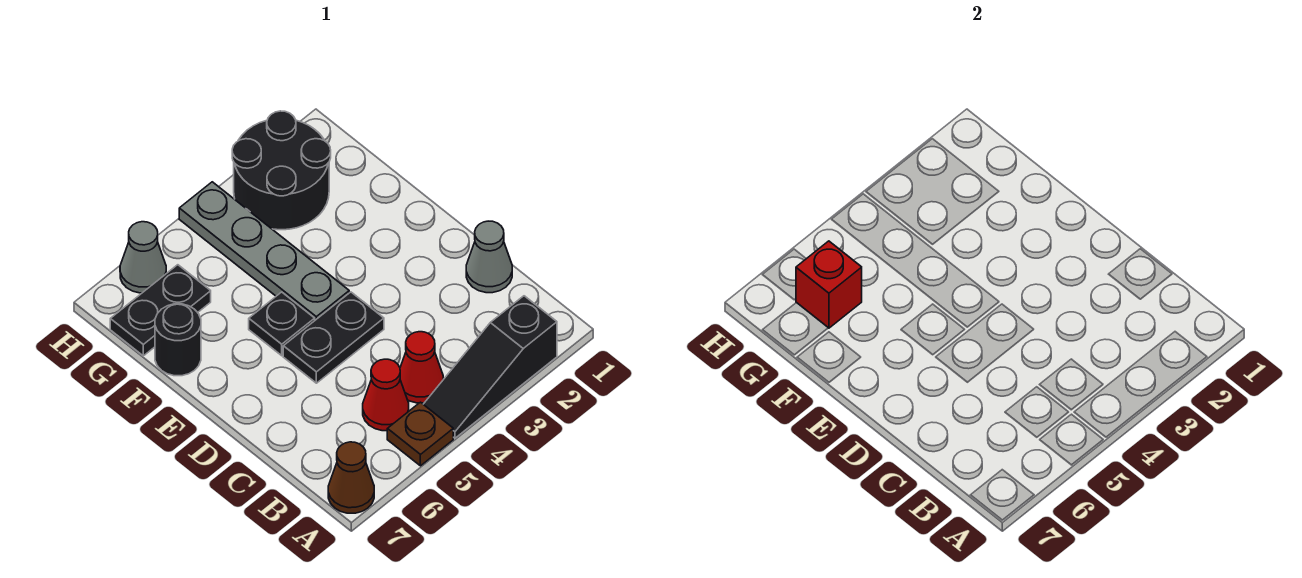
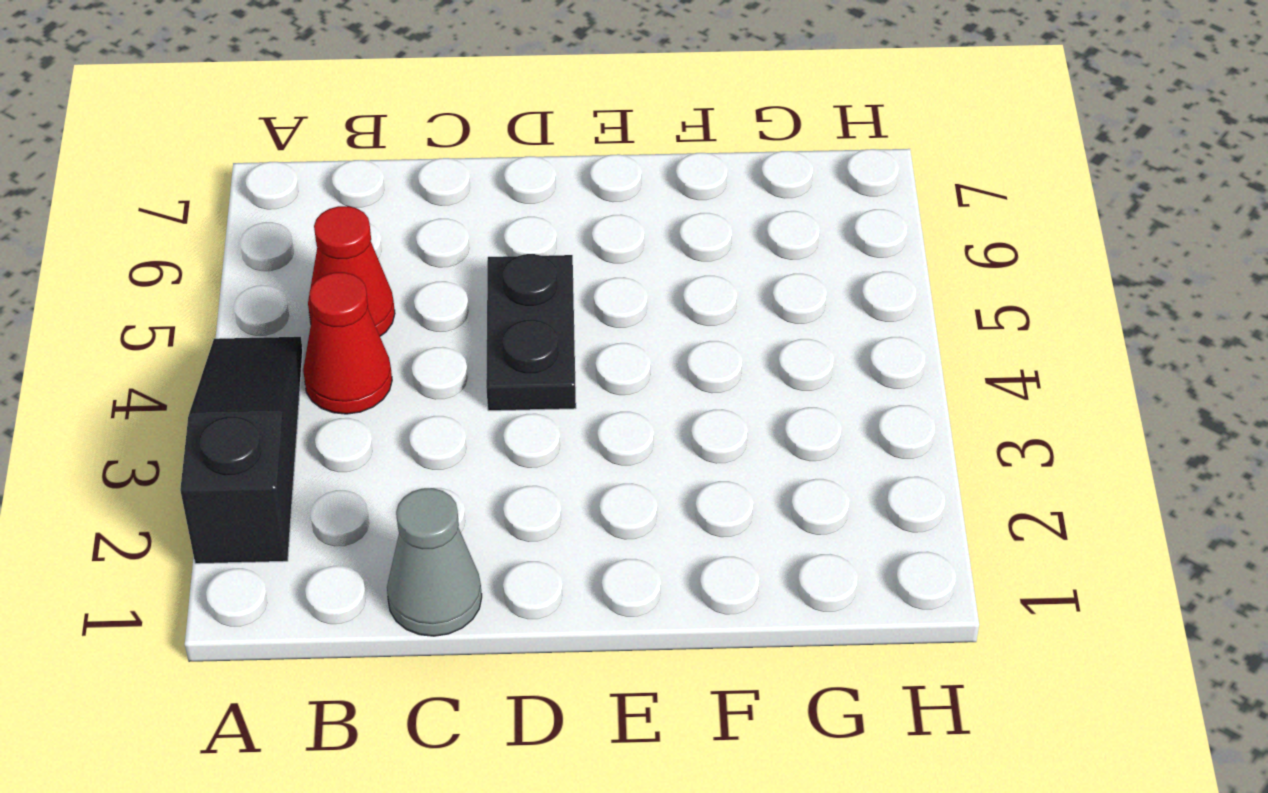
none -> brown 1x1 plate [387,402,453,466]
none -> brown 1x1 cone [328,442,374,513]
none -> grey 1x4 plate [179,182,349,320]

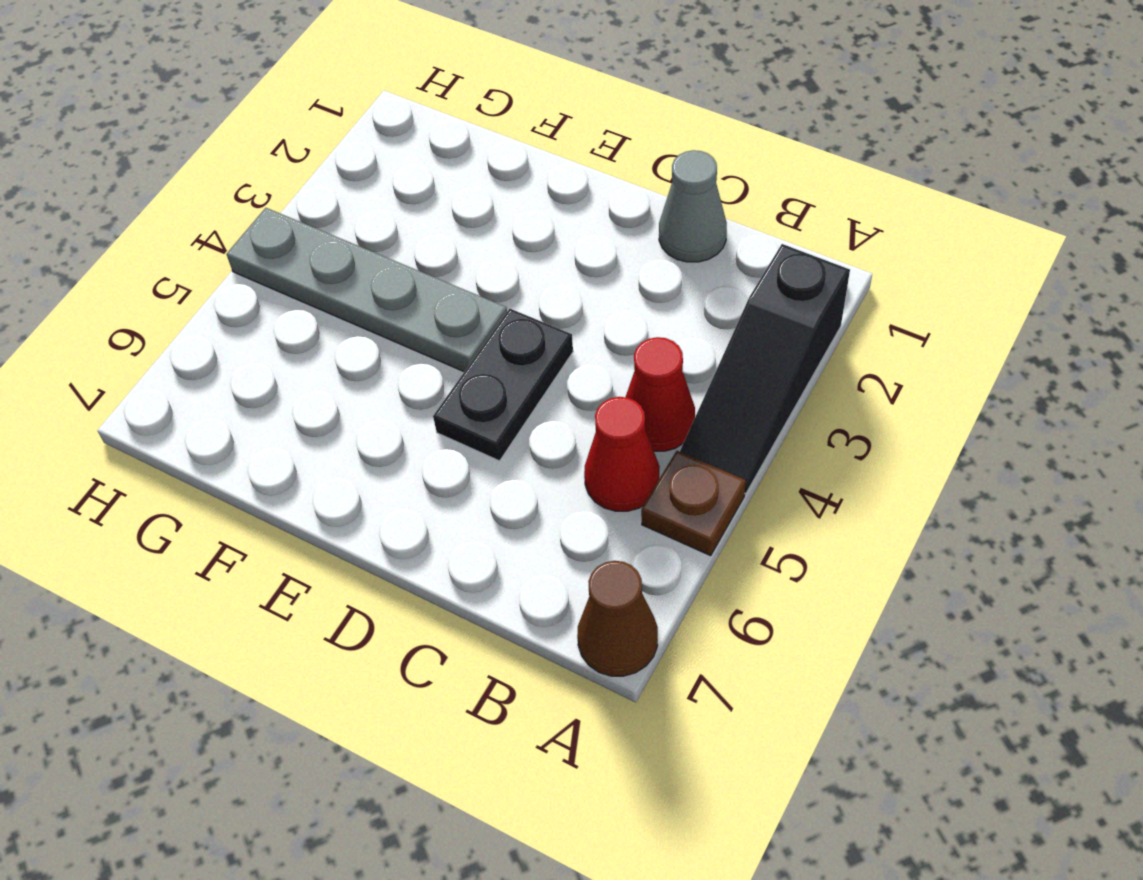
none -> black 1x1 plate [249,292,315,356]
none -> black 1x1 round brick [155,304,201,376]
none -> black 2x2 round brick [232,111,331,230]

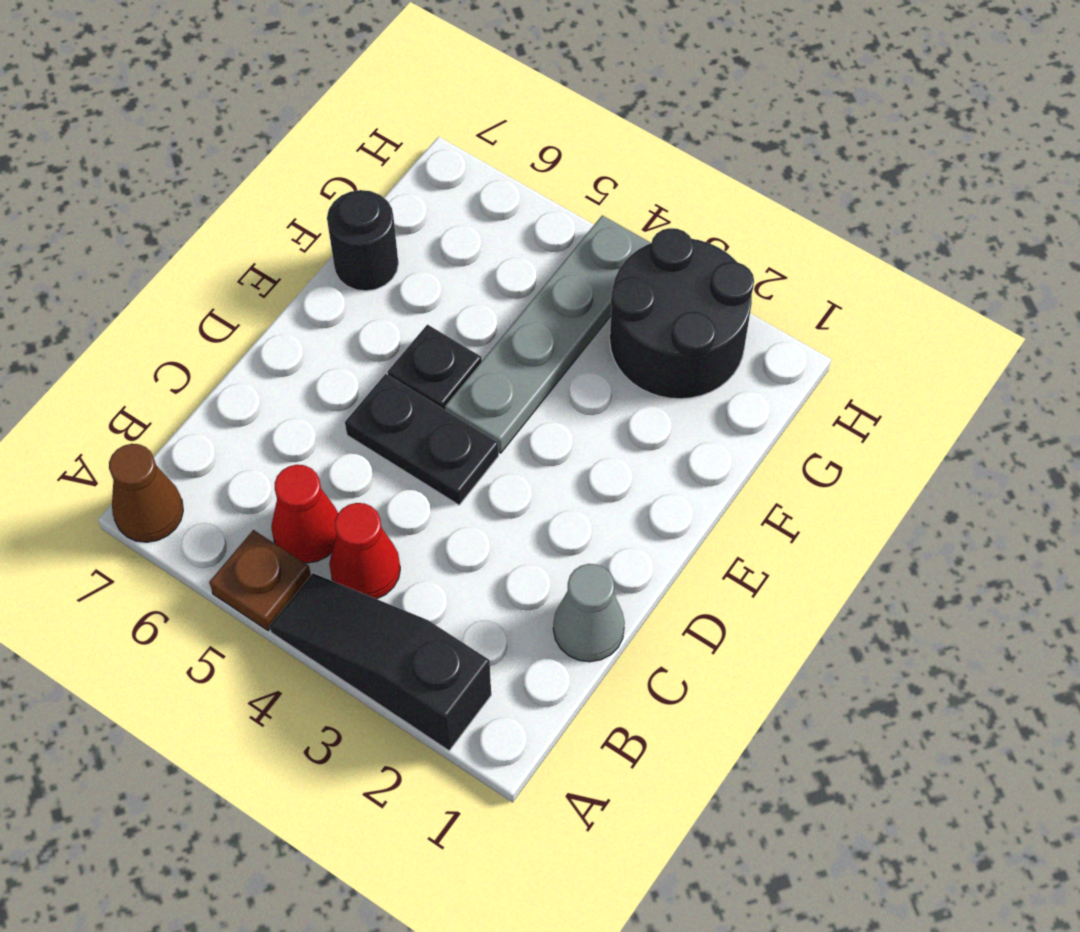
none -> black 1x2 plate [110,265,211,356]
none -> grey 1x1 cone [120,222,166,293]
none -> red 1x1 brick [796,241,862,328]

